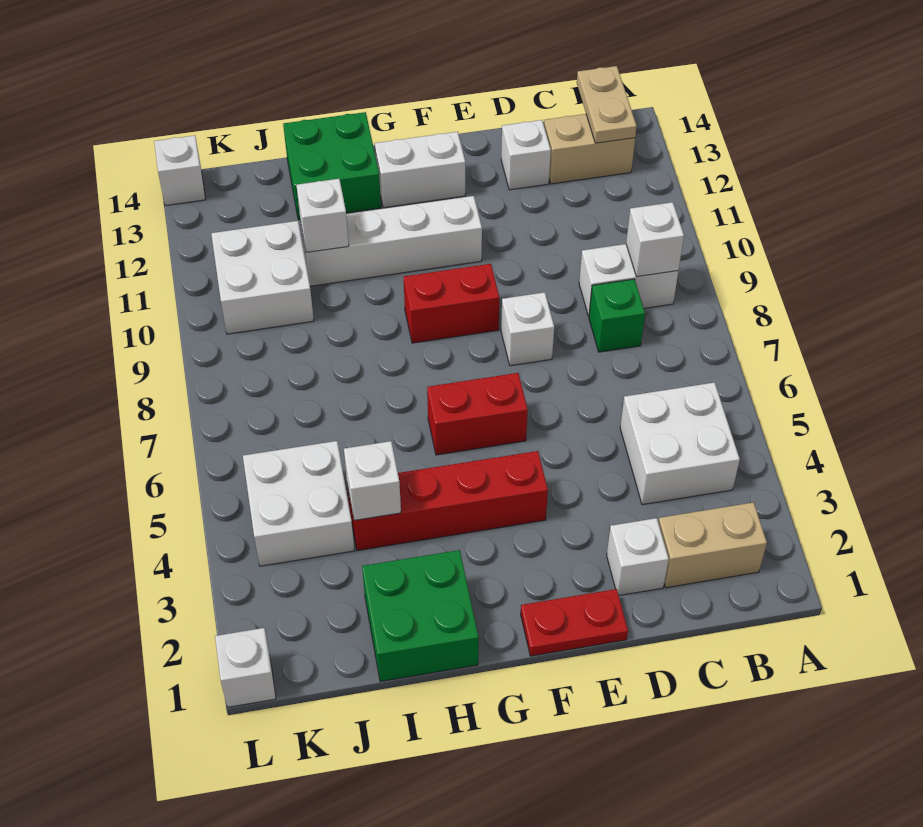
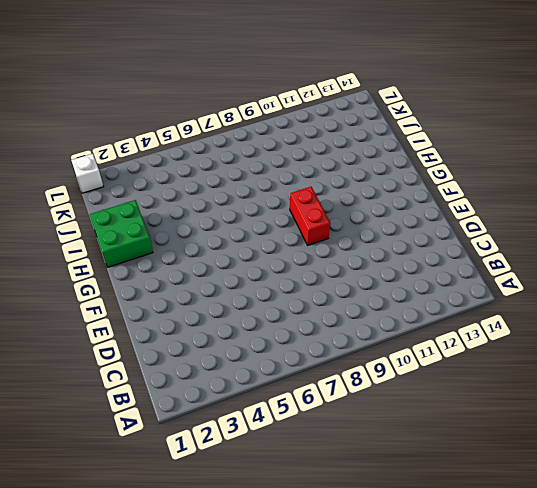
none -> tan 1x2 brick [658,502,767,588]
none -> white 2x2 brick [620,382,740,505]
none -> white 1x2 brick [579,244,678,316]

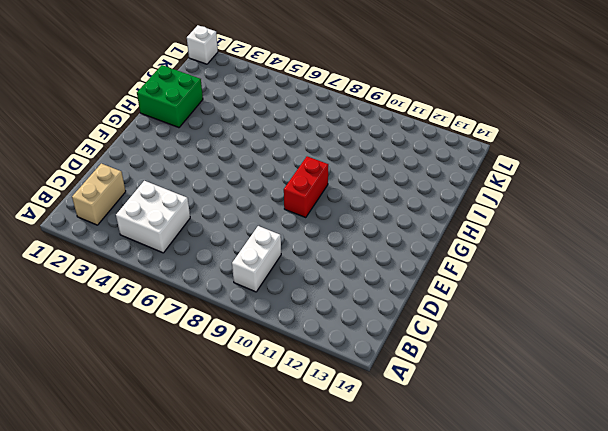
none -> tan 1x2 brick [544,114,635,184]
none -> green 1x1 brick [589,279,645,352]
none -> white 1x1 brick [607,518,669,595]

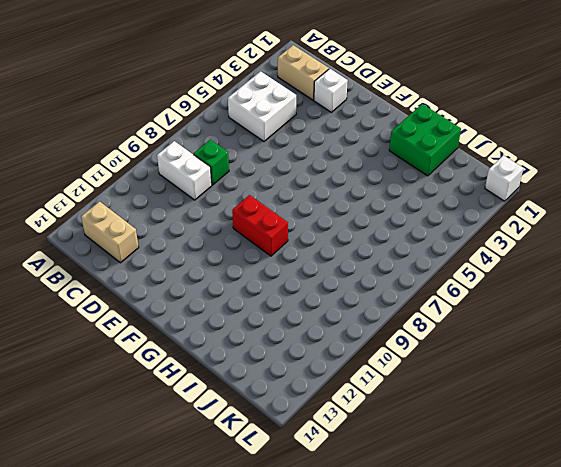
none -> white 1x1 brick [501,120,551,190]
none -> red 1x2 plate [521,589,628,656]
none -> white 1x1 brick [501,292,554,366]

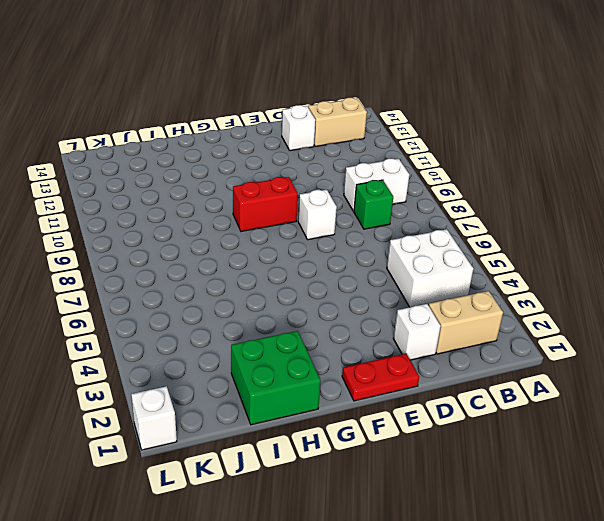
none -> red 1x4 brick [347,451,548,551]
none -> red 1x2 brick [427,373,528,455]
none -> white 1x4 brick [301,196,482,286]

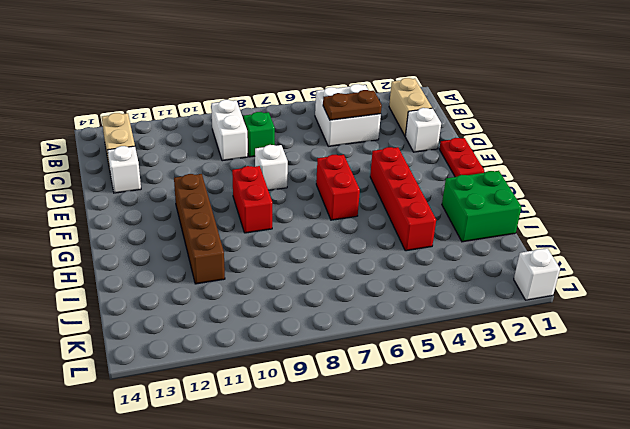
brown 1x2 plate [323,90,382,120] -> none
brown 1x4 brick [174,174,225,284] -> white 1x4 brick [301,196,482,286]
none -> white 1x2 brick [375,132,465,208]
none -> green 2x2 brick [283,112,381,220]
none -> white 2x2 brick [243,441,354,566]

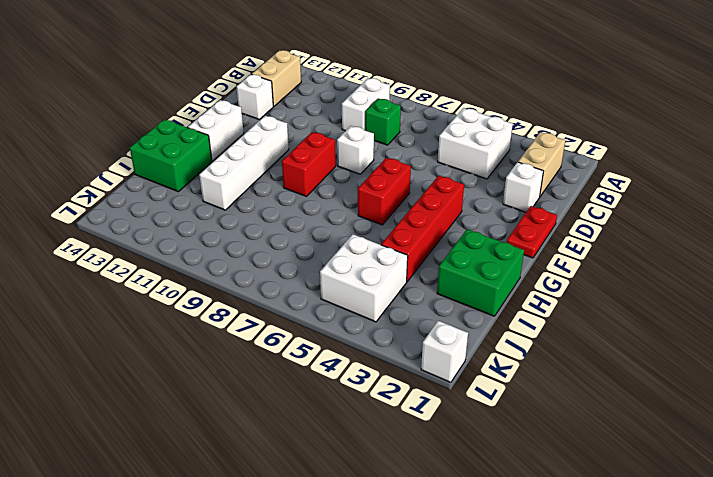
none -> white 2x2 brick [211,221,314,334]
none -> white 1x1 brick [154,135,206,206]
none -> white 1x1 brick [626,202,684,277]

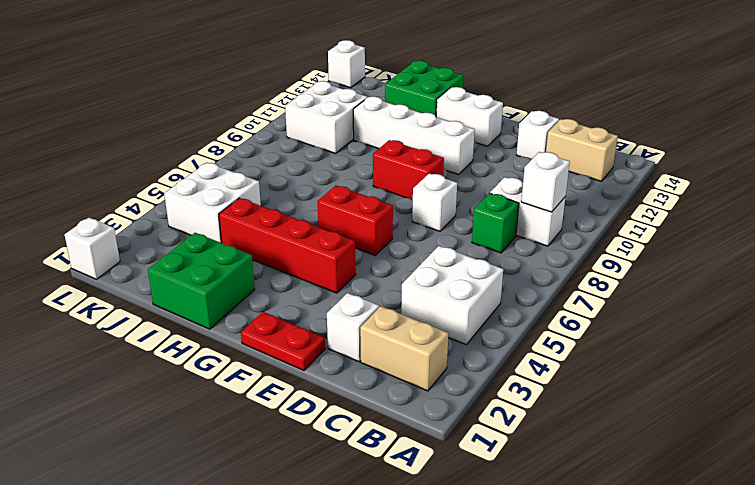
none -> tan 1x2 plate [577,66,637,143]
none -> white 1x1 brick [344,441,401,520]
none -> white 1x1 brick [296,179,349,253]

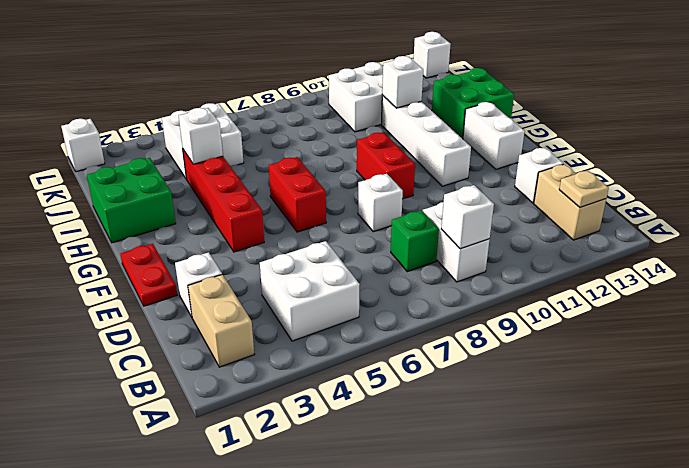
tan 1x1 plate [559,170,609,207] -> tan 1x2 plate [577,66,637,143]

